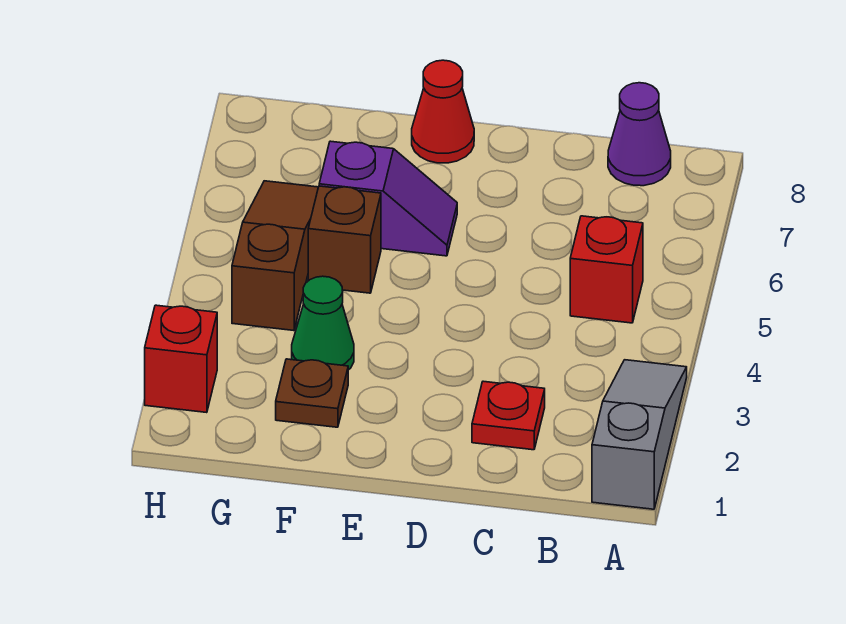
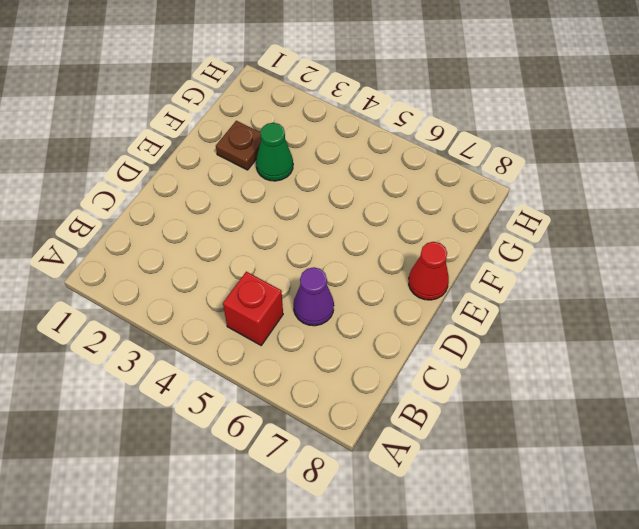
purple 1x1 cone [294,267,334,326] -> purple 1x1 cone moved to [608,83,671,186]
none -> grey 1x3 slope [592,360,687,509]
none -> red 1x1 plate [472,381,545,450]

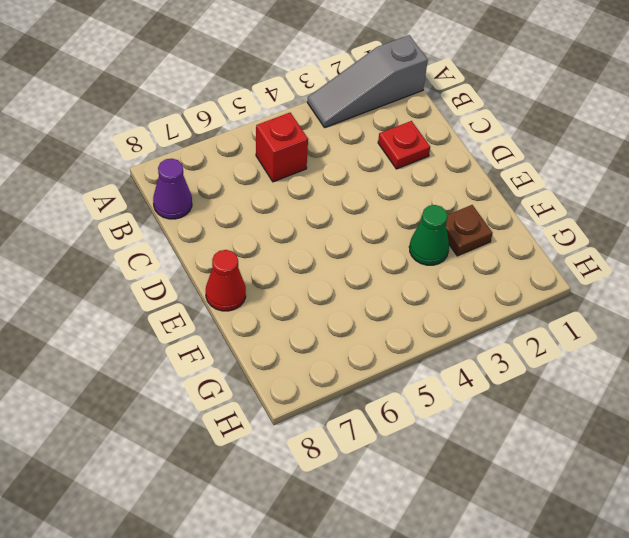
none -> purple 1x2 slope [319,141,457,256]
none -> brown 1x1 brick [308,186,381,293]

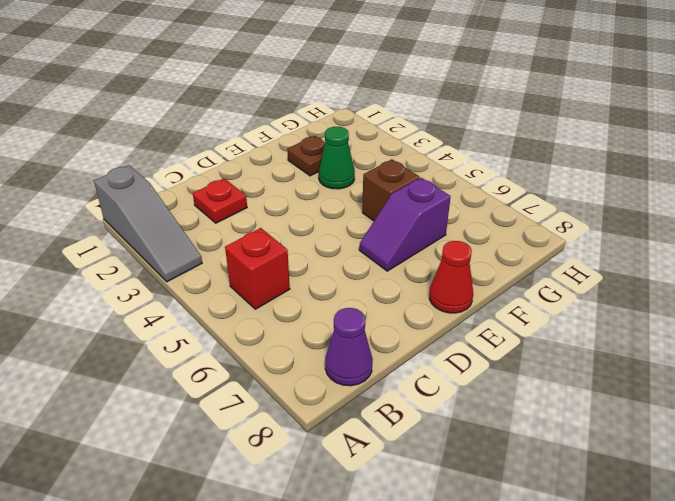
none -> brown 1x3 slope [232,181,318,331]
none -> red 1x1 brick [145,305,217,413]

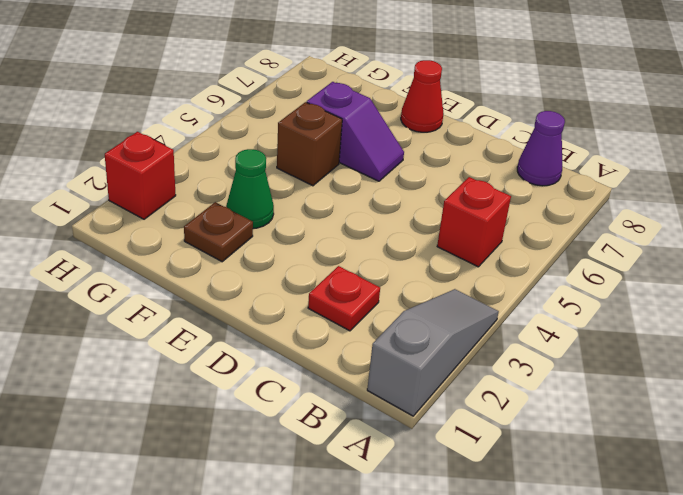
none -> brown 1x3 slope [232,181,318,331]

